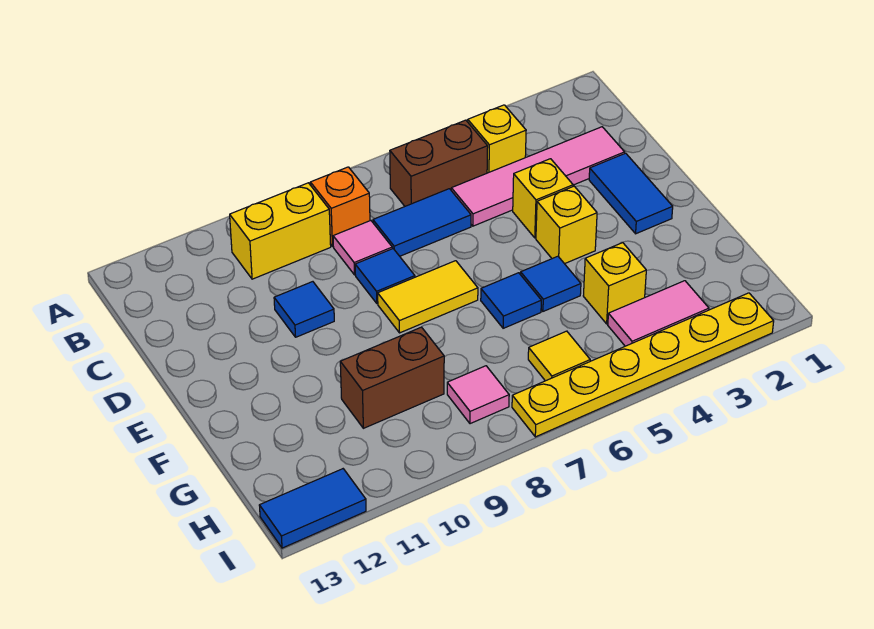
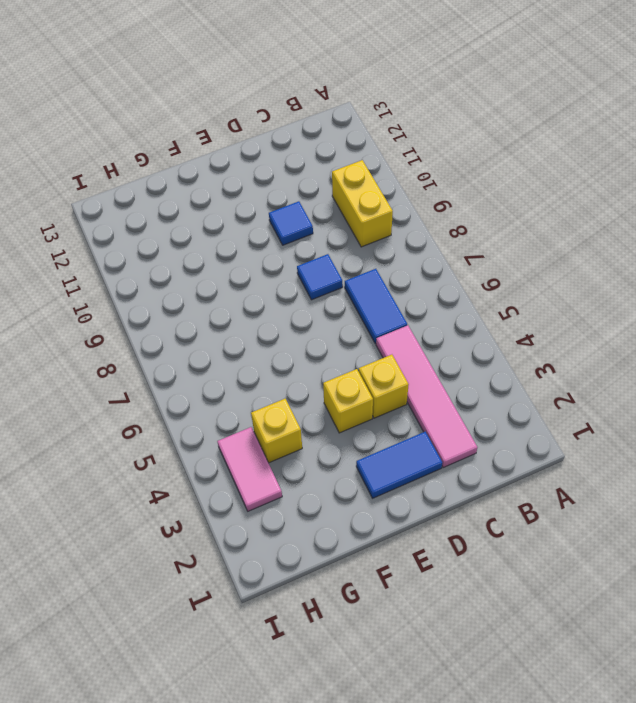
none -> yellow 1x1 brick [467,105,526,173]
none -> brown 1x2 brick [390,120,488,206]
none -> orange 1x1 brick [310,167,370,247]

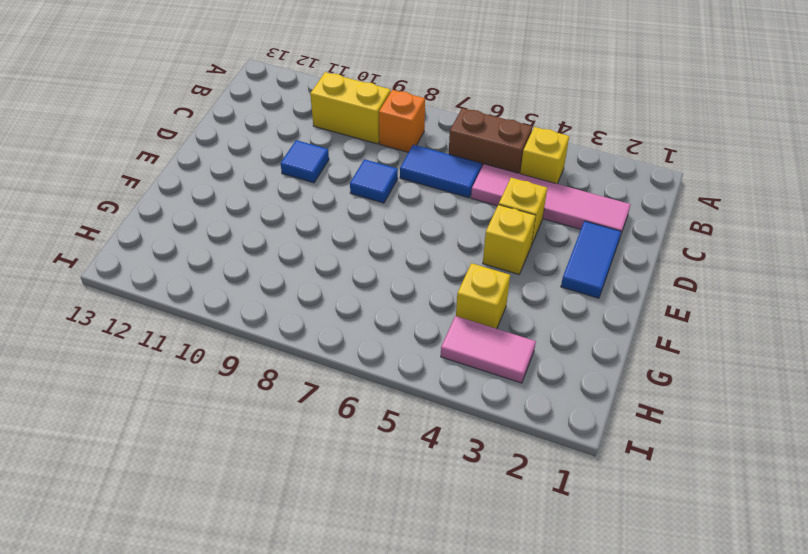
none -> pink 1x1 tile [333,221,392,275]
none -> yellow 1x2 tile [378,261,478,333]
none -> blue 1x1 tile [521,256,581,311]

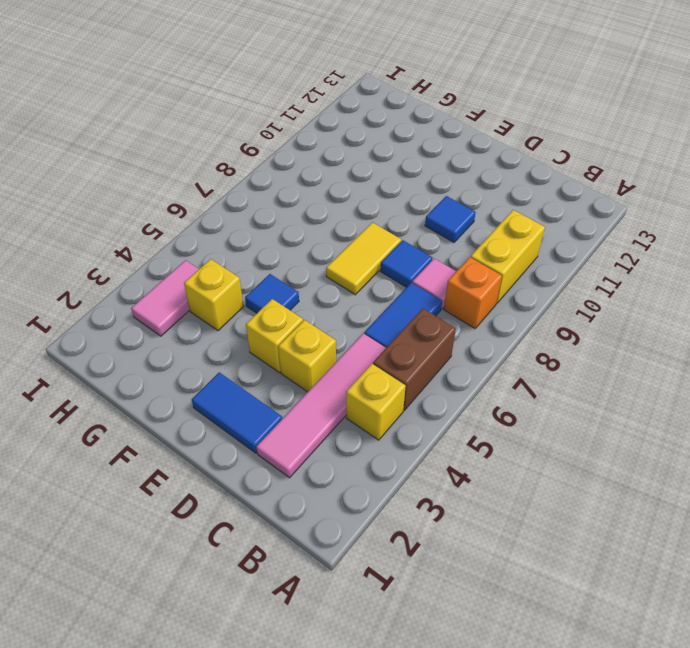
none -> blue 1x1 tile [481,273,541,328]
none -> brown 1x2 brick [340,327,444,428]
none -> yellow 1x1 tile [528,331,590,381]

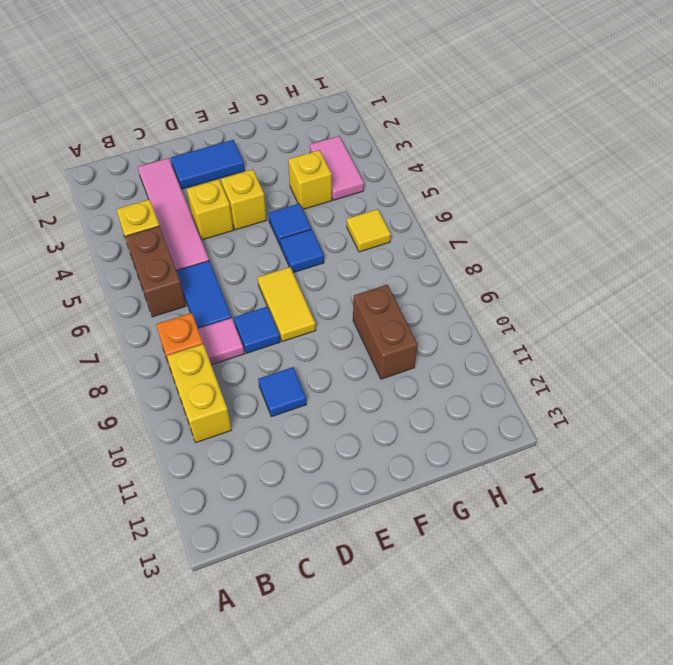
none -> pink 1x1 tile [447,366,509,424]
none -> yellow 1x6 plate [512,293,774,437]
none -> blue 1x2 tile [259,469,366,548]

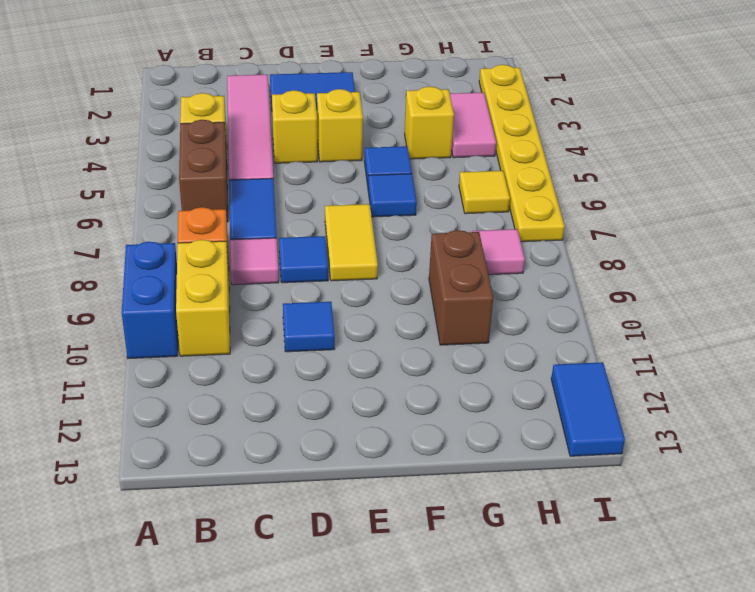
blue 1x2 brick [122,241,178,359] -> none

